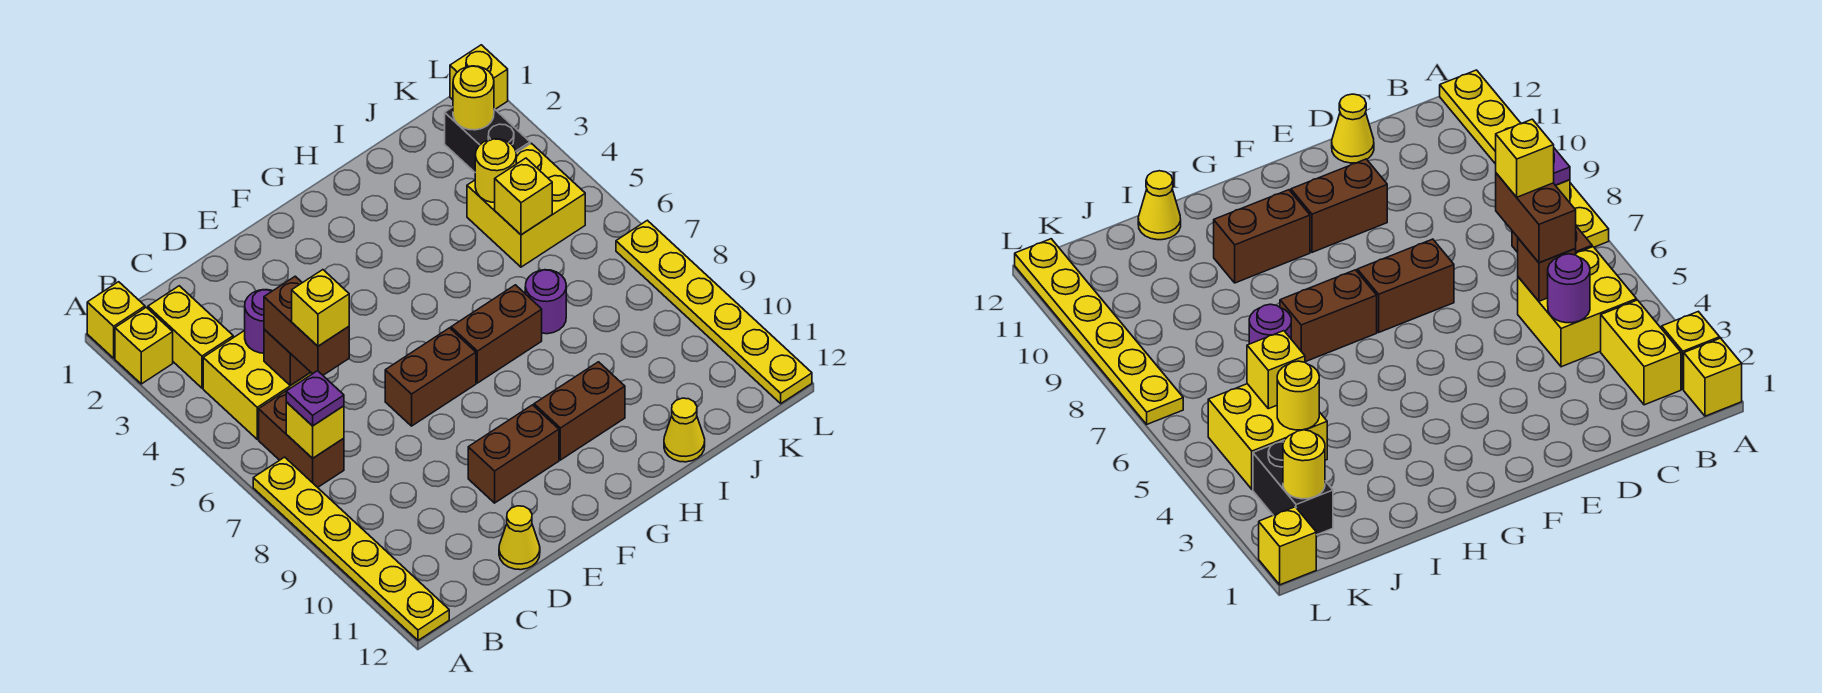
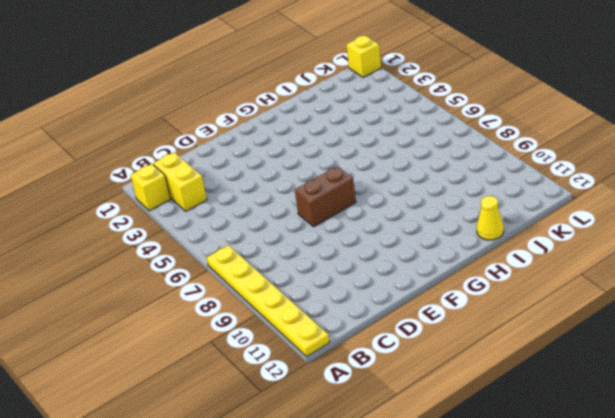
none -> yellow 1x1 brick [87,282,145,358]
none -> yellow 2x2 brick [203,331,312,439]
none -> brown 1x2 brick [259,389,344,487]

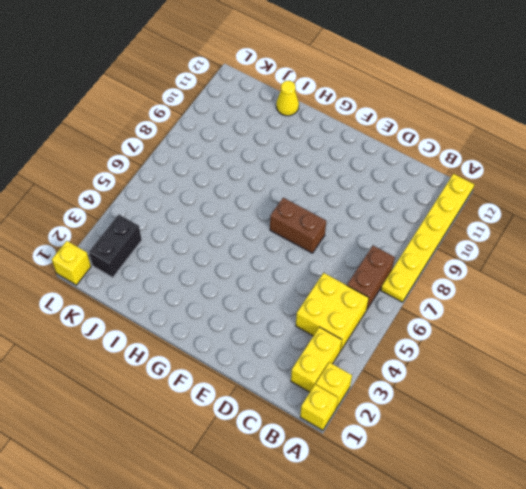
none -> yellow 1x1 cone [499,506,540,570]
none -> brown 1x2 brick [468,405,559,503]
none -> brown 1x2 brick [451,285,542,383]

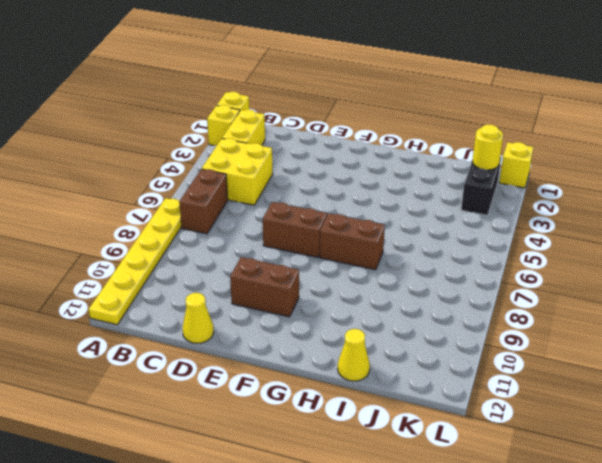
none -> brown 1x2 brick [534,362,625,460]
none -> purple 1x1 round brick [525,270,566,334]
none -> yellow 2x2 brick [467,143,585,267]

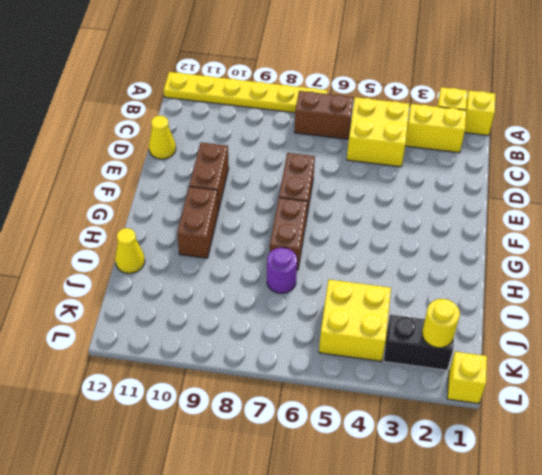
none -> yellow 1x6 plate [616,220,812,403]
none -> yellow 1x1 brick [286,402,344,458]
none -> purple 1x1 round brick [245,290,272,353]

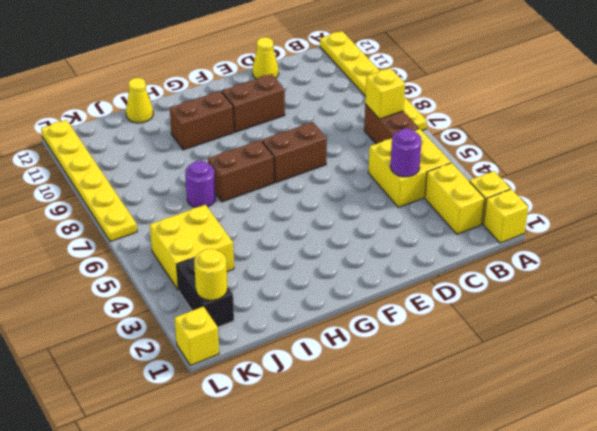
none -> brown 1x1 brick [264,329,310,385]
none -> yellow 1x1 round brick [475,139,516,203]
none -> yellow 1x1 brick [495,158,552,235]

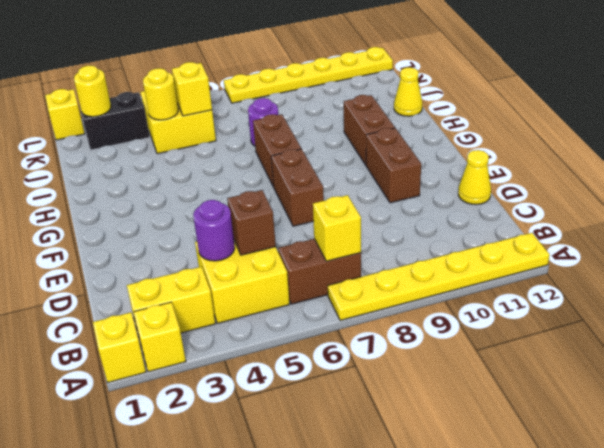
none -> purple 1x1 plate [286,371,344,426]
none -> brown 1x2 brick [264,276,349,375]
none -> yellow 1x1 brick [292,270,349,346]

